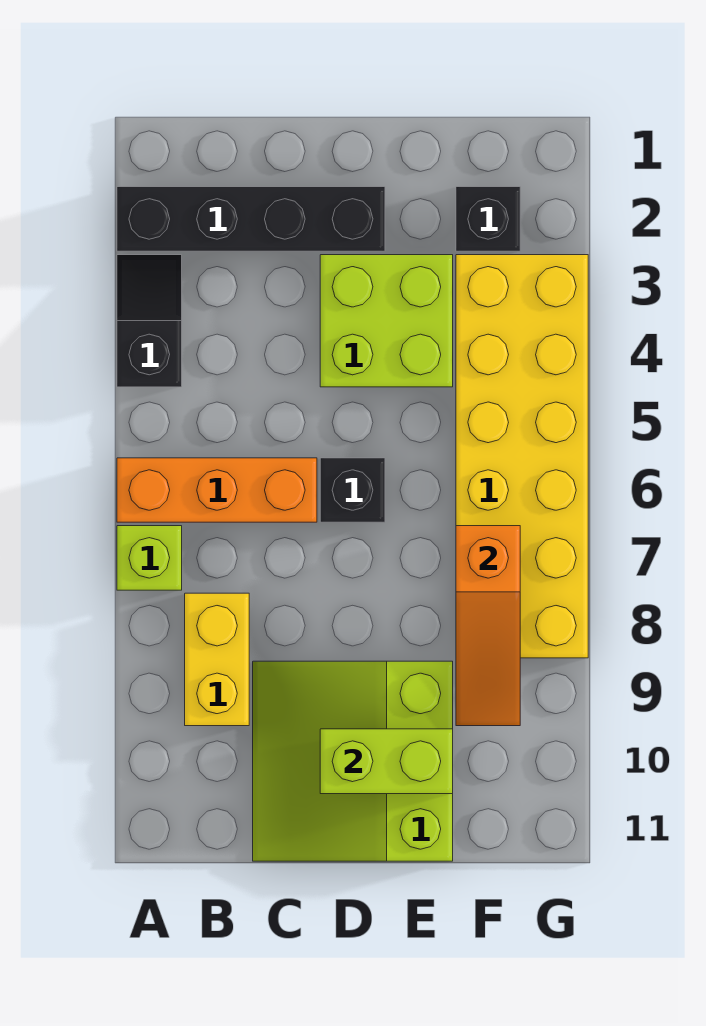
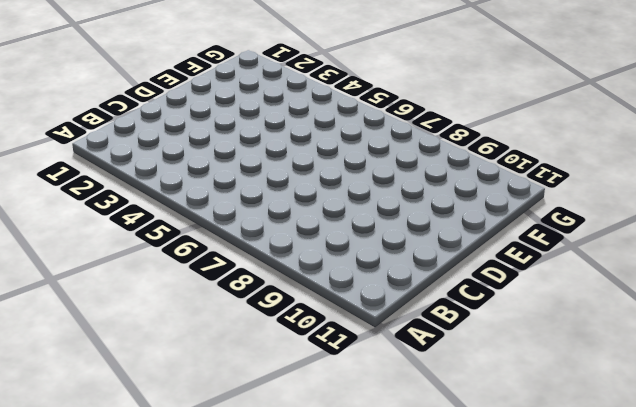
none -> black 1x4 brick [117,187,385,251]
none -> black 1x2 slope [117,255,182,387]
none -> orange 1x3 brick [117,458,317,522]

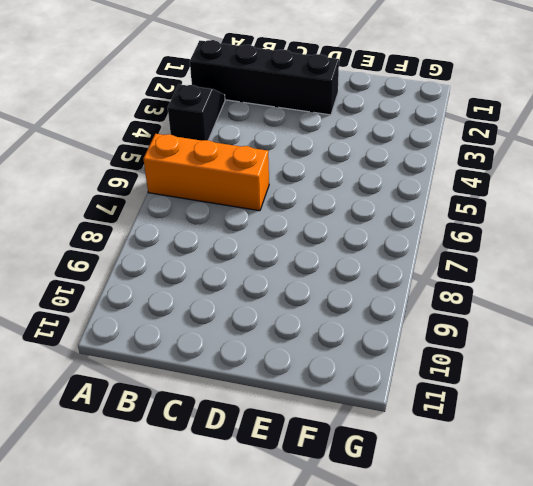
none -> lime 1x1 brick [117,526,182,590]
none -> yellow 1x2 brick [185,593,249,726]
none -> lime 3x3 slope [253,661,453,861]

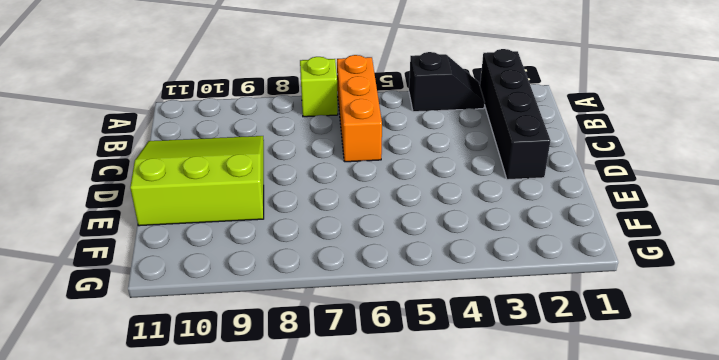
none -> yellow 1x2 brick [185,593,249,726]
none -> lime 2x2 brick [320,255,453,387]
none -> black 1x1 brick [320,458,385,522]

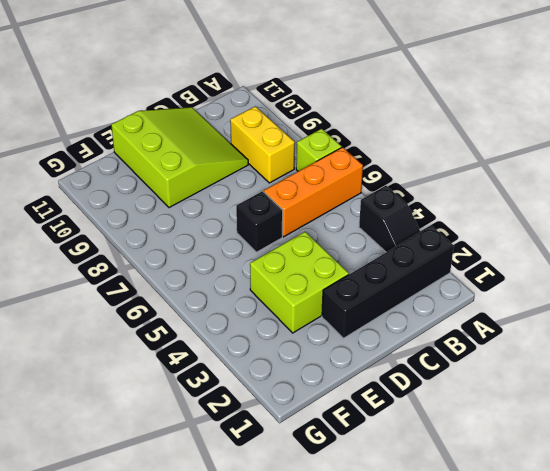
none -> black 1x1 brick [456,187,520,251]
none -> yellow 2x6 brick [456,255,588,658]
none -> lime 1x2 brick [320,729,453,794]

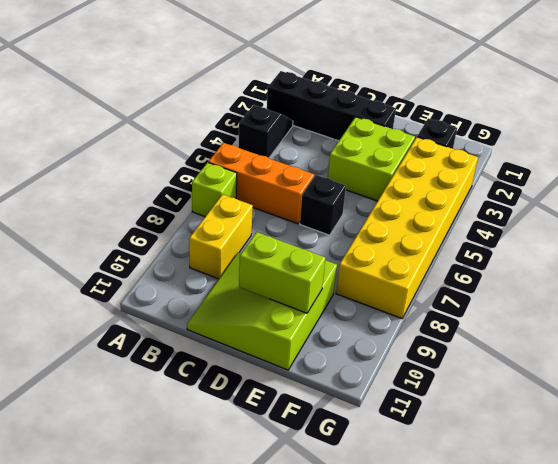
none -> orange 1x3 slope [456,526,520,726]

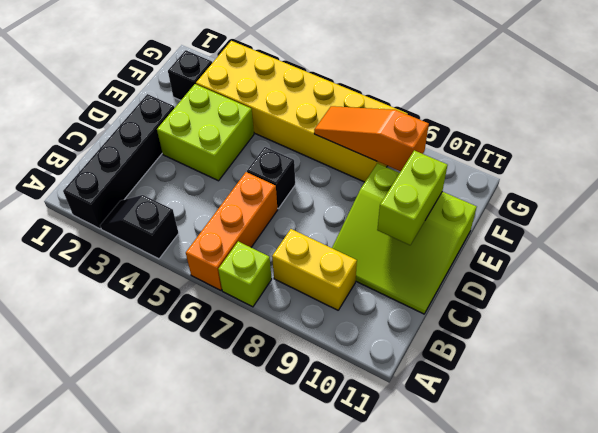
orange 1x3 slope [314,106,429,171] -> orange 1x3 slope turned to [456,526,520,726]

